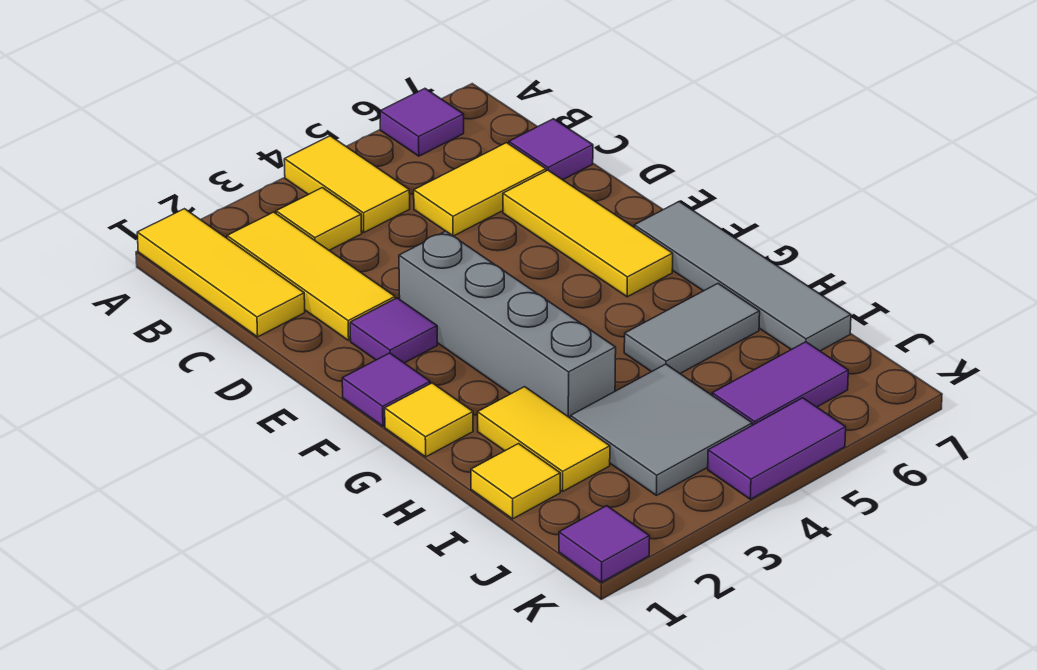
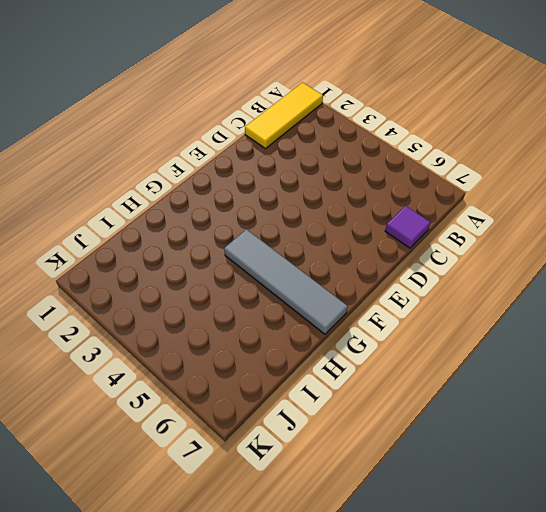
grey 1x4 tile [224,229,348,334] -> grey 1x4 tile turned to [634,202,851,351]
none -> yellow 1x2 tile [284,136,410,233]
none -> purple 1x1 tile [380,89,464,156]
none -> yellow 1x3 tile [227,212,395,340]

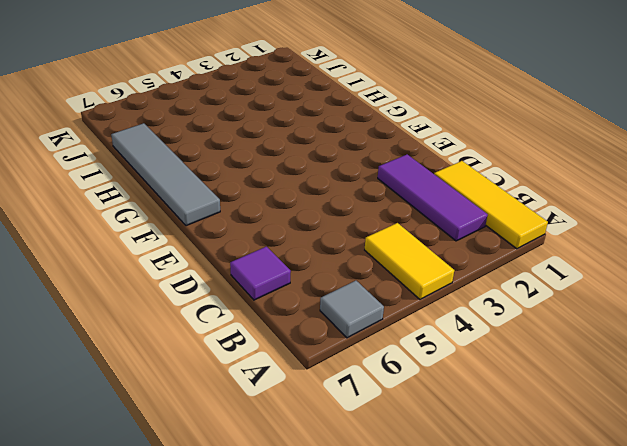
grey 1x1 tile [320,281,384,338] -> purple 1x1 tile [380,89,464,156]
purple 1x3 tile [378,154,488,241] -> yellow 1x3 tile [227,212,395,340]
none -> yellow 1x1 tile [276,188,362,251]
none -> yellow 1x2 tile [414,143,546,236]
none -> yellow 1x3 tile [503,170,673,297]

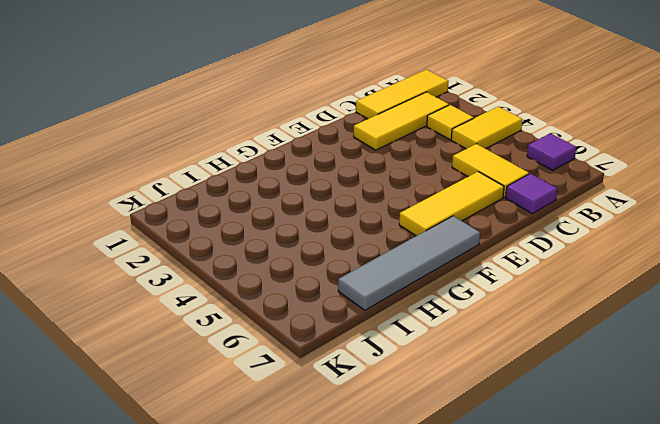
none -> purple 1x1 tile [350,298,437,363]
none -> grey 1x4 brick [399,231,616,418]
none -> purple 1x1 tile [342,353,430,426]

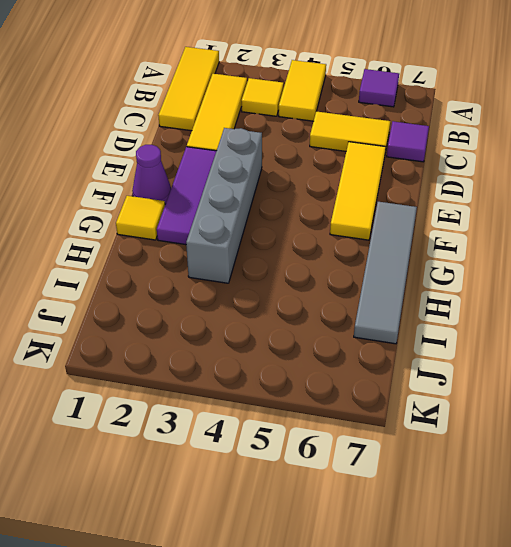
purple 1x3 tile [157,147,216,245] -> purple 1x1 tile [350,298,437,363]
purple 1x1 cone [132,145,171,204] -> purple 1x1 tile [342,353,430,426]
none -> yellow 1x2 tile [478,387,610,491]
none -> grey 1x2 tile [624,284,760,373]
none -> yellow 1x1 tile [471,444,560,519]

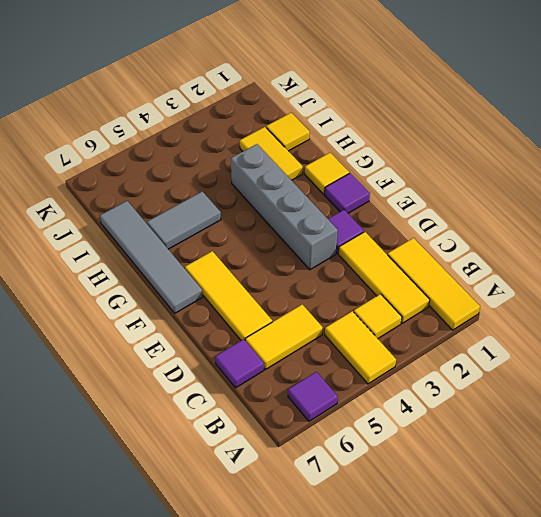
none -> grey 2x2 tile [570,364,752,495]
none -> purple 1x2 tile [712,342,848,425]
none -> purple 1x1 tile [559,506,650,582]

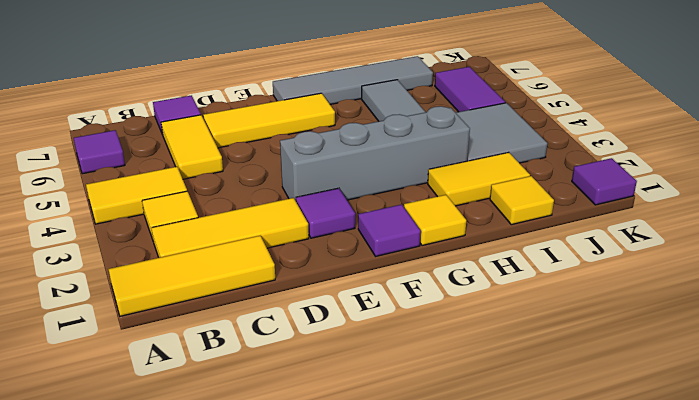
none -> purple 1x2 tile [708,398,846,499]

